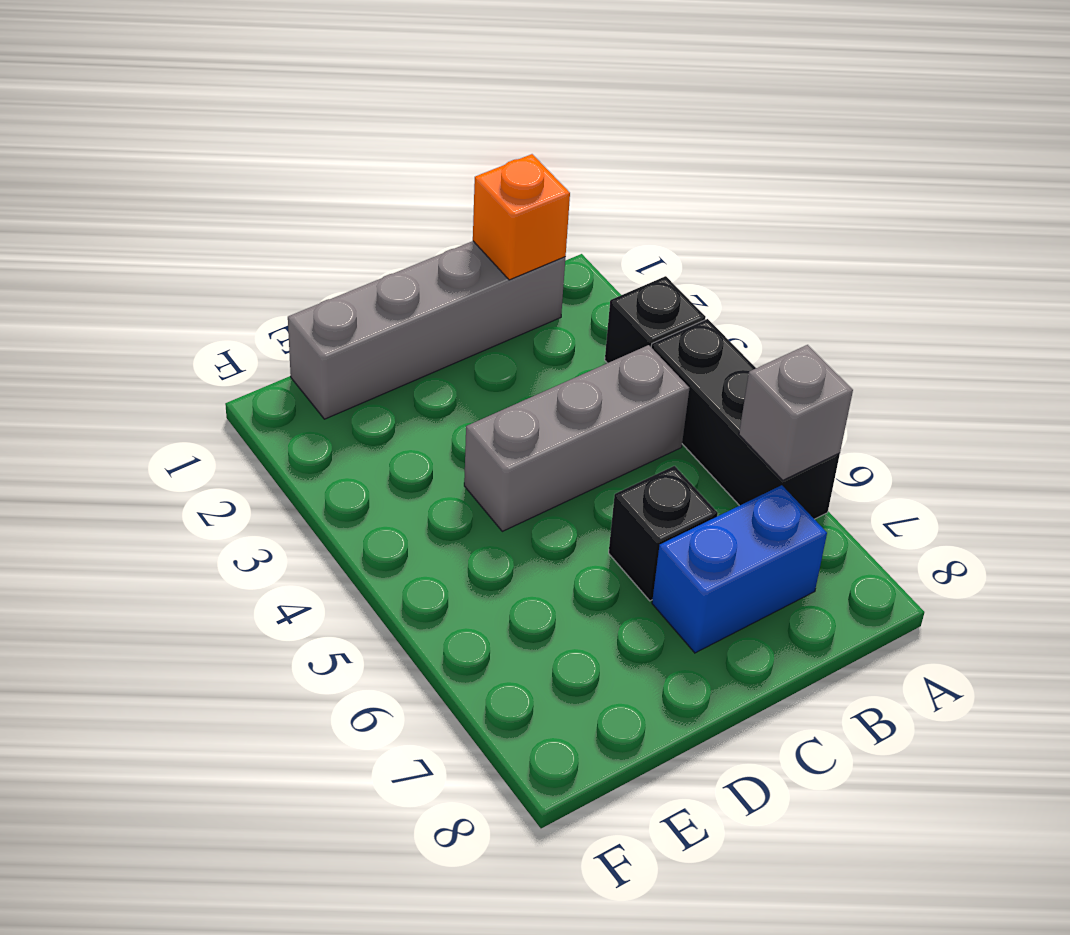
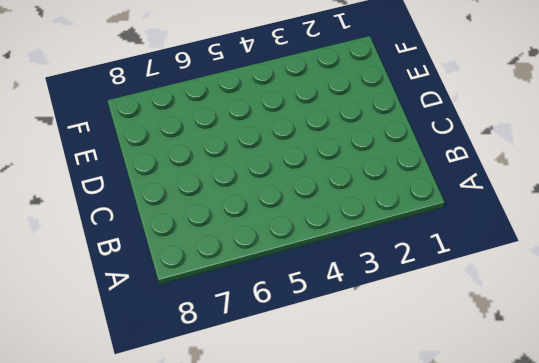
none -> black 1x1 brick [605,276,706,363]
none -> black 1x3 brick [651,319,840,519]

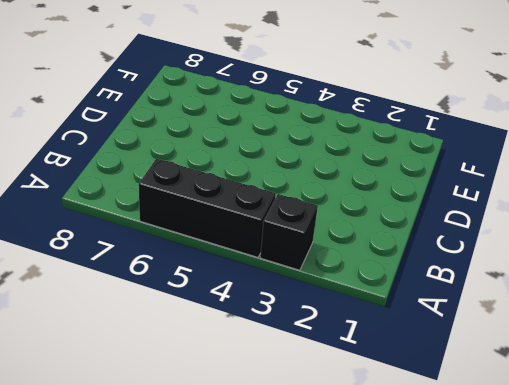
none -> grey 1x4 brick [288,241,565,419]
none -> grey 1x3 brick [464,345,689,531]

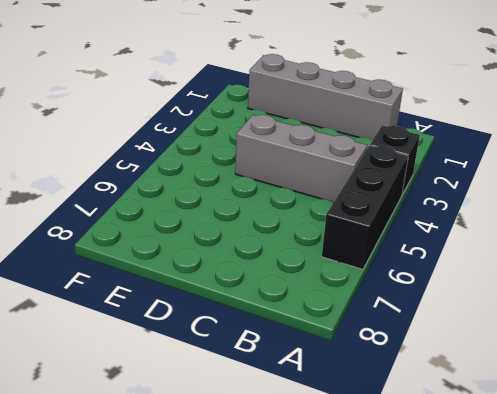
none -> blue 1x2 brick [652,485,827,653]
none -> black 1x1 brick [609,466,718,601]

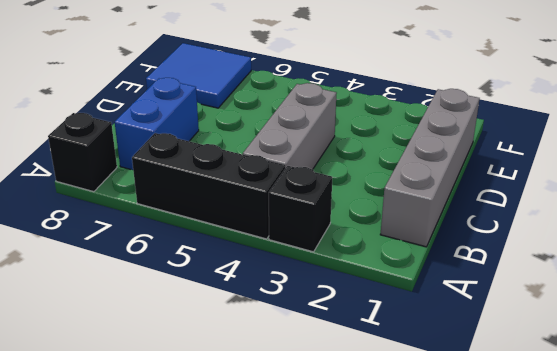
black 1x1 brick [48,113,117,192] -> black 1x1 brick moved to [609,466,718,601]
blue 2x2 tile [146,43,251,108] -> none
none -> grey 1x1 brick [739,345,853,480]
none -> orange 1x1 brick [473,154,570,280]

